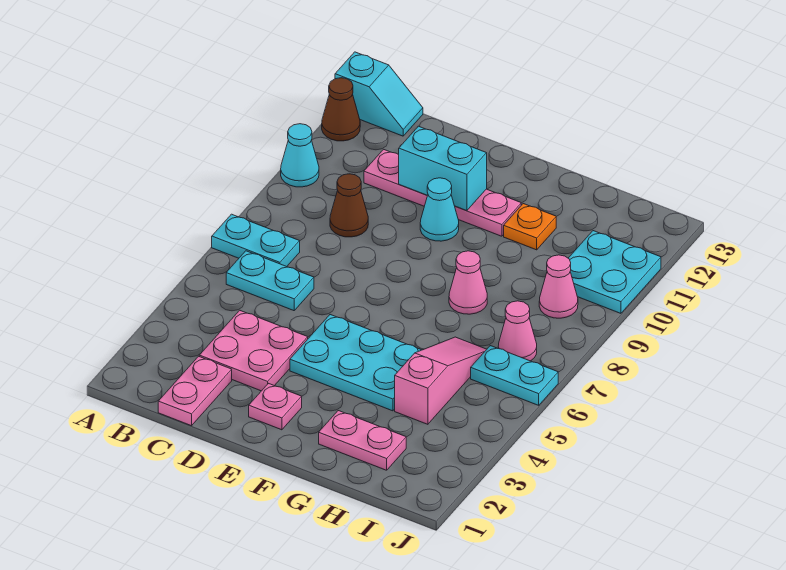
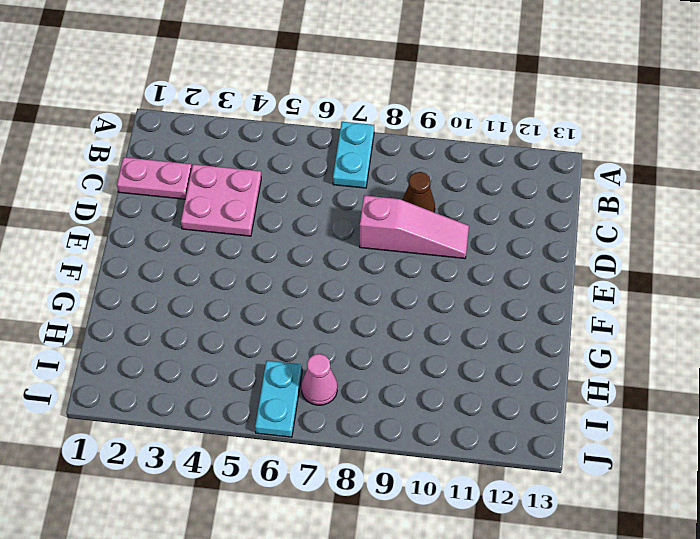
pink 1x3 slope [360,195,469,259] -> pink 1x3 slope moved to [395,337,487,424]
none -> cyan 1x1 cone [281,124,319,187]
none -> brown 1x1 cone [322,78,360,141]
none -> cyan 1x2 slope [335,52,423,136]

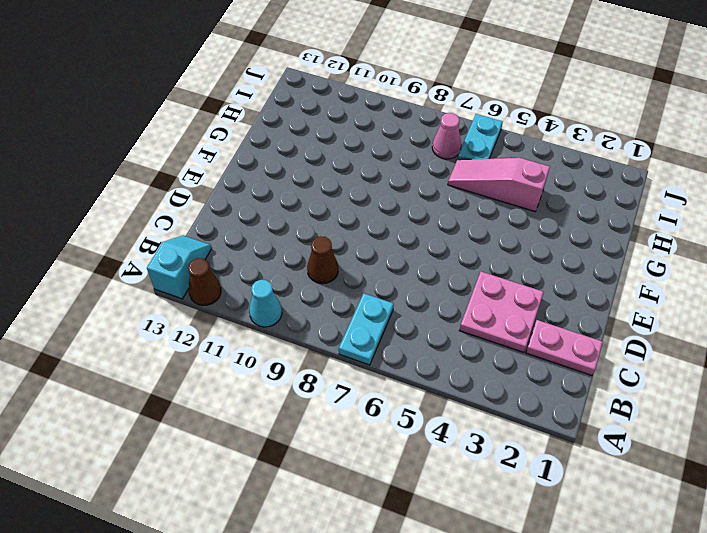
none -> cyan 1x2 plate [226,251,314,311]
none -> pink 1x4 plate [364,149,521,236]
none -> pink 1x1 plate [249,383,302,430]

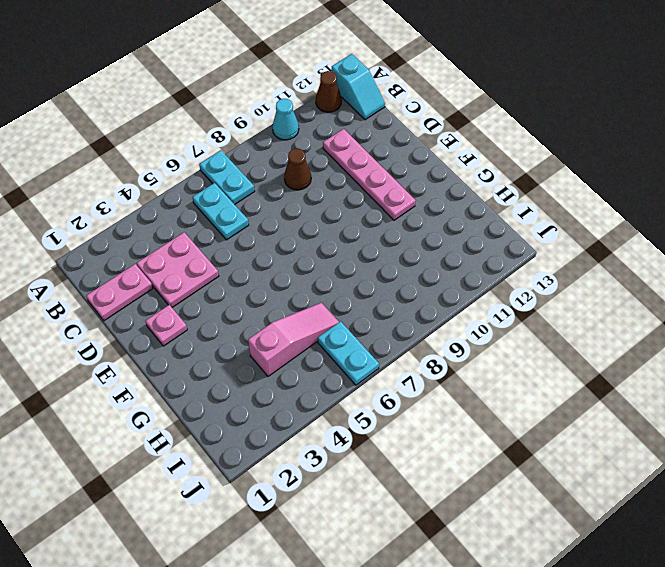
none -> cyan 2x3 plate [290,315,421,411]
none -> cyan 1x1 cone [420,178,459,241]
none -> pink 1x2 plate [319,411,406,470]

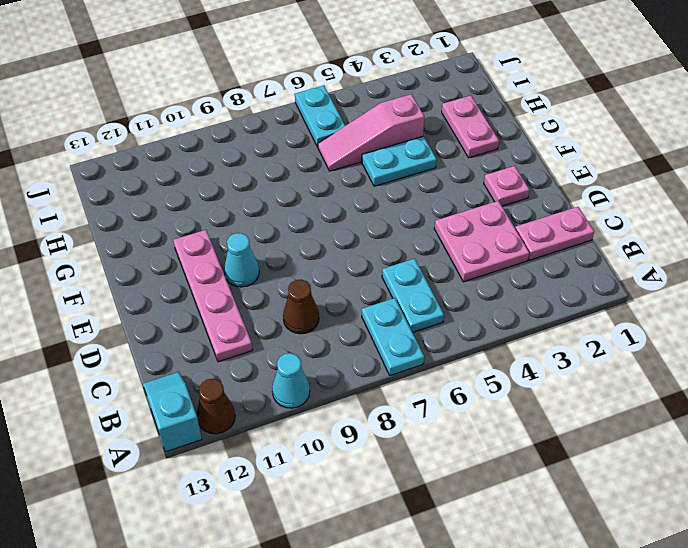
cyan 1x2 plate [362,136,437,186] -> cyan 2x3 plate [290,315,421,411]
none -> pink 1x1 cone [449,251,487,314]
none -> orange 1x1 plate [504,204,556,250]
none -> pink 1x1 cone [498,301,537,361]

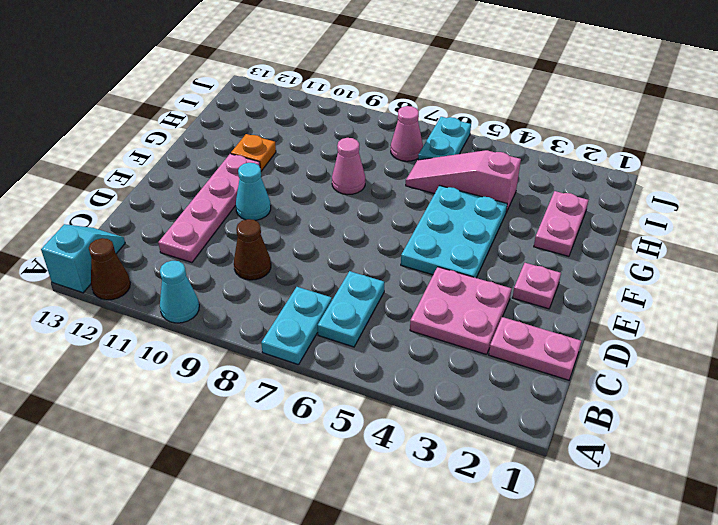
none -> pink 1x1 cone [539,255,578,318]
none -> cyan 2x2 plate [568,231,661,313]
none -> cyan 1x2 brick [399,126,487,211]

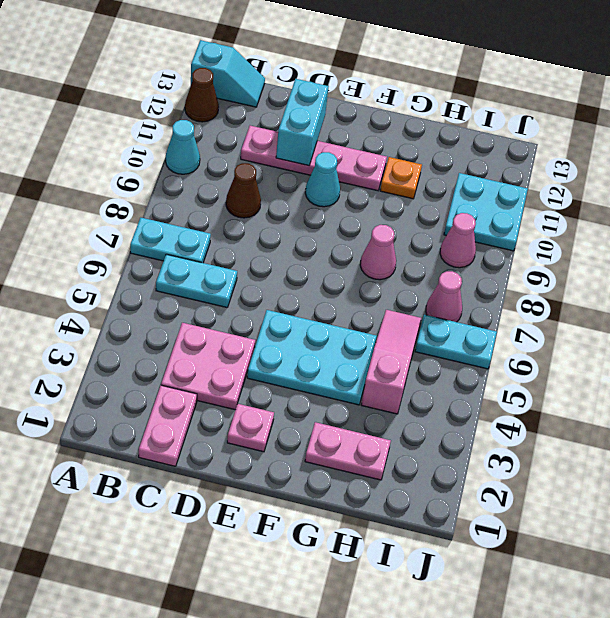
cyan 1x2 brick [276,79,329,166] -> cyan 1x2 brick turned to [399,126,487,211]

